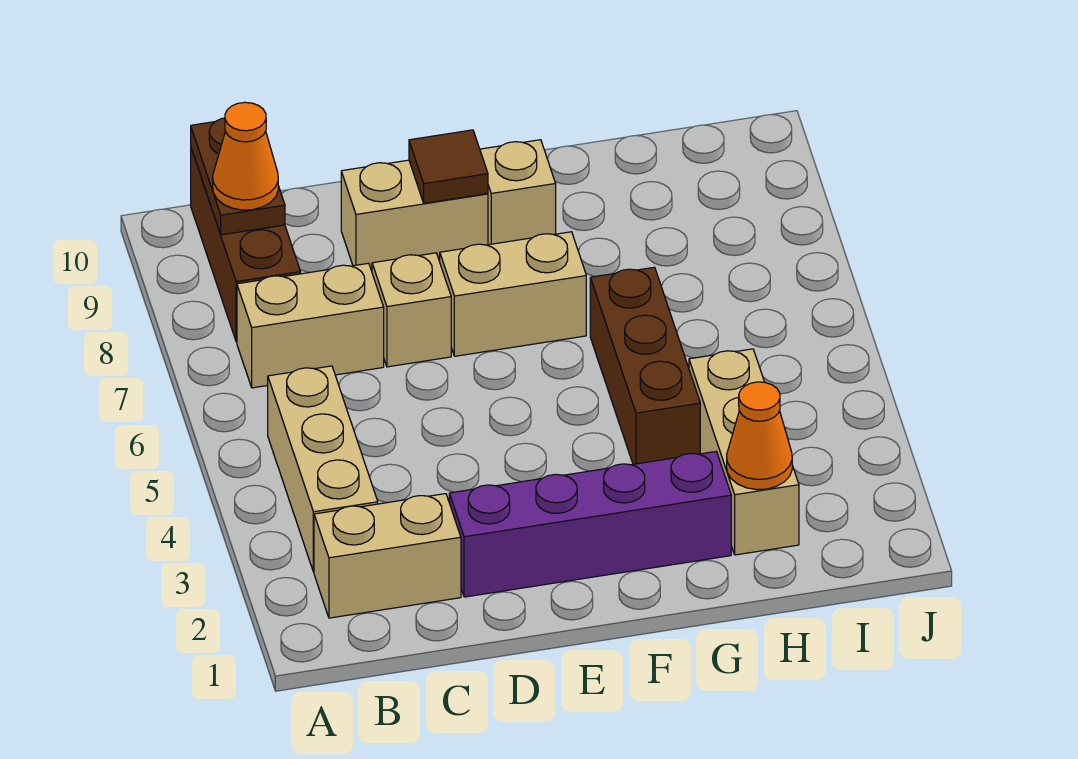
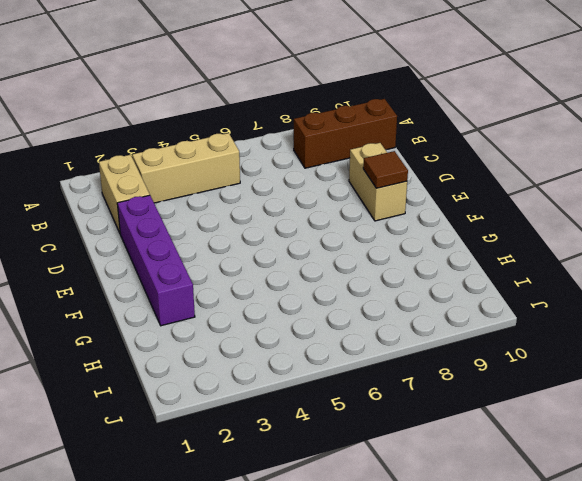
none -> tan 1x2 brick [237,263,384,388]
none -> tan 1x1 brick [372,253,451,367]
none -> tan 1x2 brick [440,232,586,356]

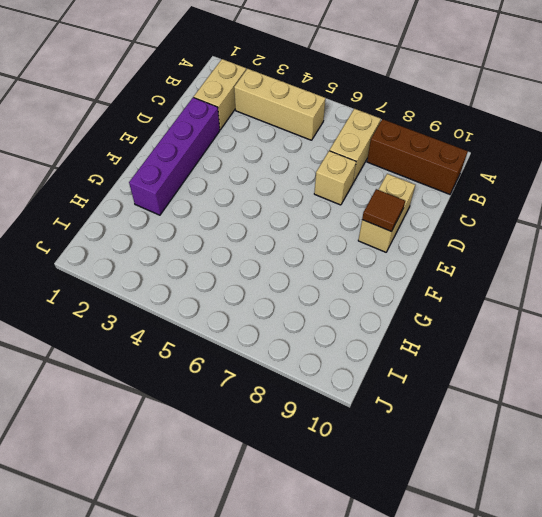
none -> tan 1x2 brick [440,232,586,356]
none -> tan 1x1 brick [480,140,556,245]
none -> brown 1x3 brick [590,267,700,464]

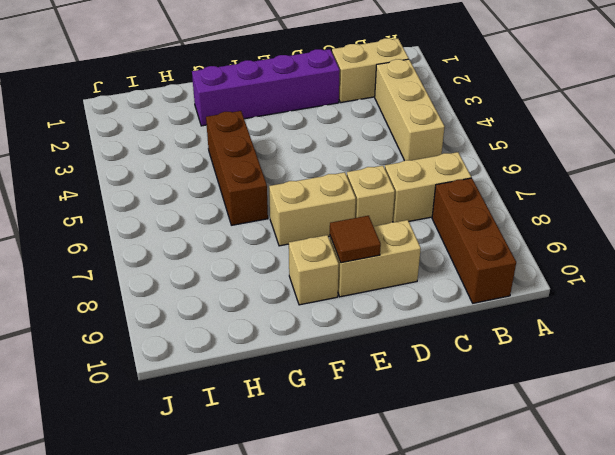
none -> tan 1x3 brick [689,349,799,555]
none -> brown 1x2 plate [191,118,285,235]
none -> orange 1x1 cone [727,382,792,490]

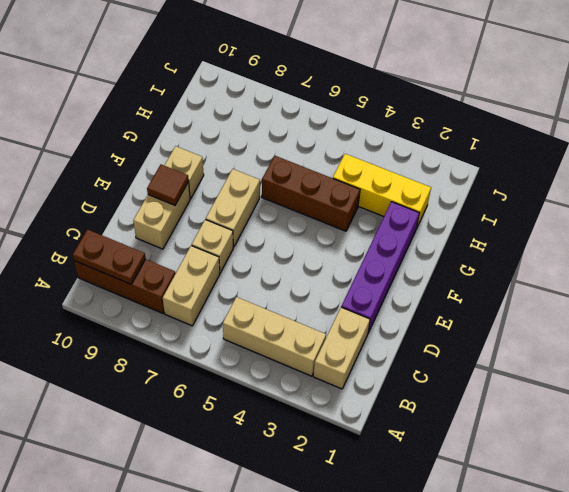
yellow 1x3 brick [333,154,431,229] -> tan 1x3 brick [689,349,799,555]
none -> orange 1x1 cone [727,382,792,490]
none -> orange 1x1 cone [213,102,278,210]

